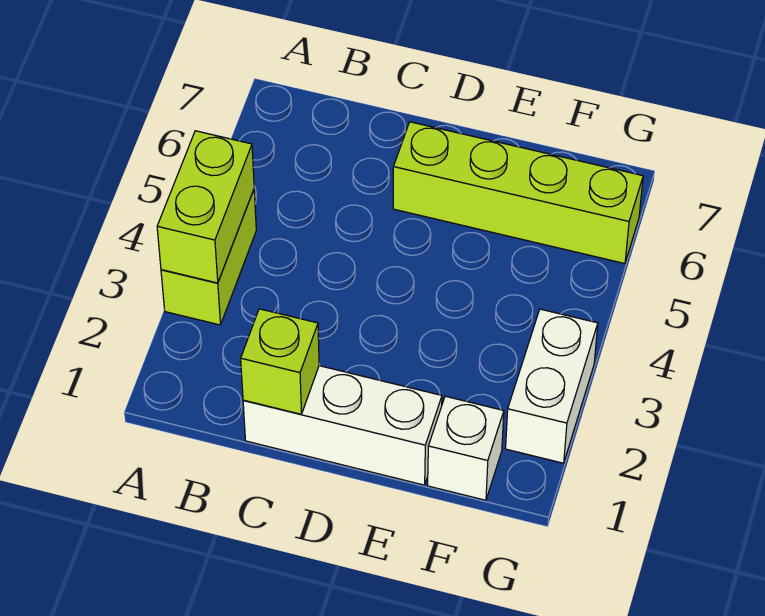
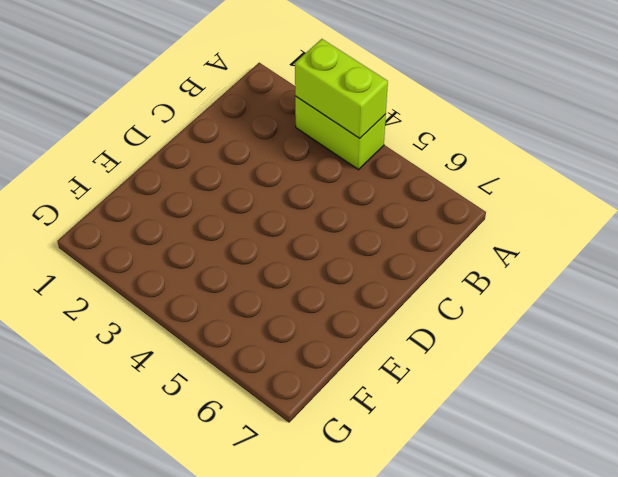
none -> white 1x3 brick [243,366,442,485]
none -> lime 1x4 brick [393,122,643,264]

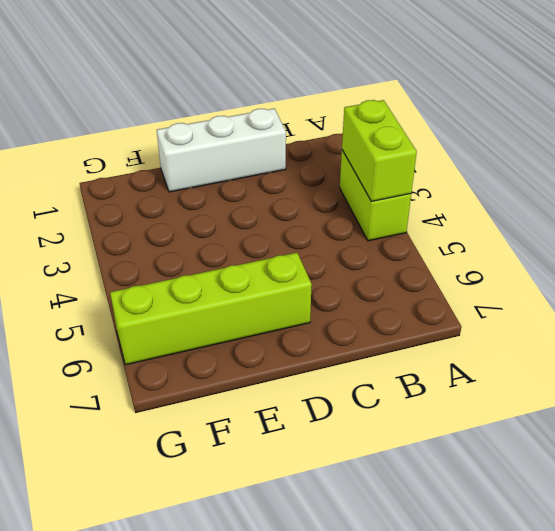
none -> white 1x1 brick [428,396,504,500]
none -> white 1x2 brick [506,309,598,463]

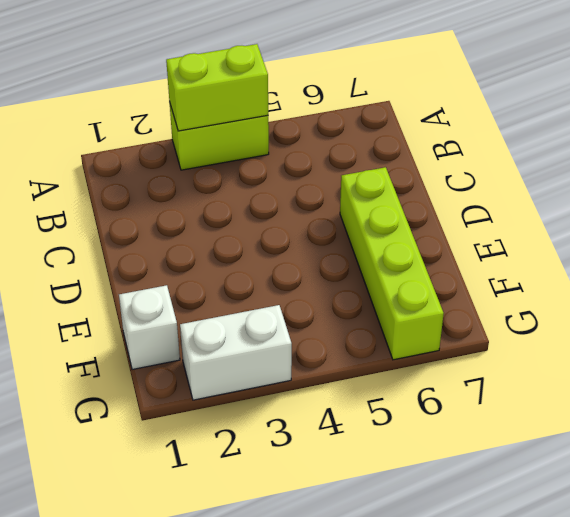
none -> white 1x3 brick [243,366,442,485]
none -> lime 1x1 brick [241,309,319,414]

